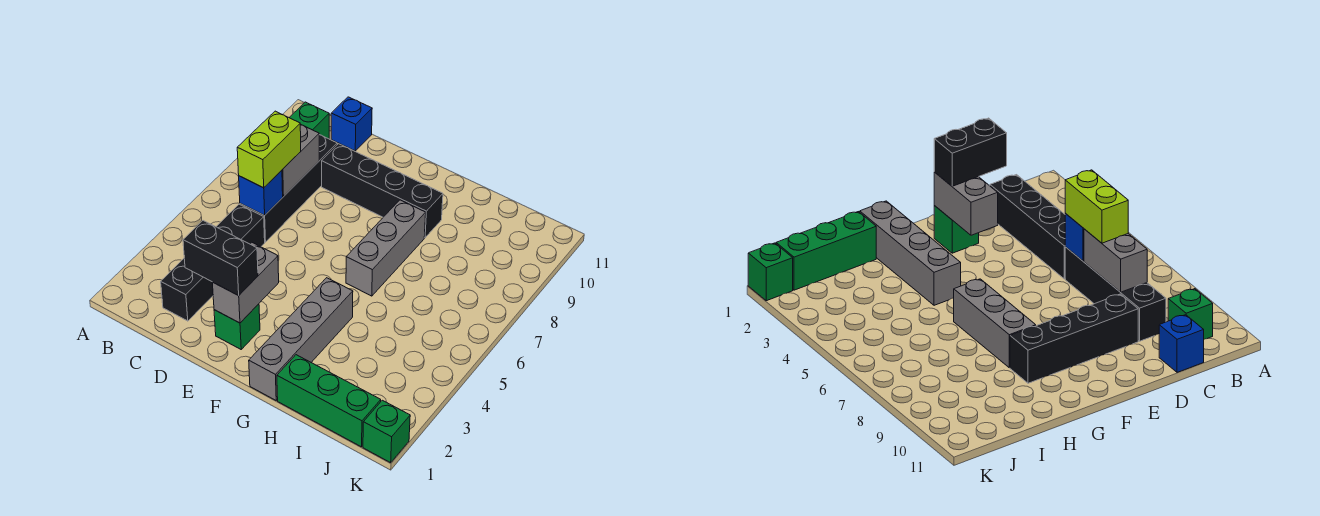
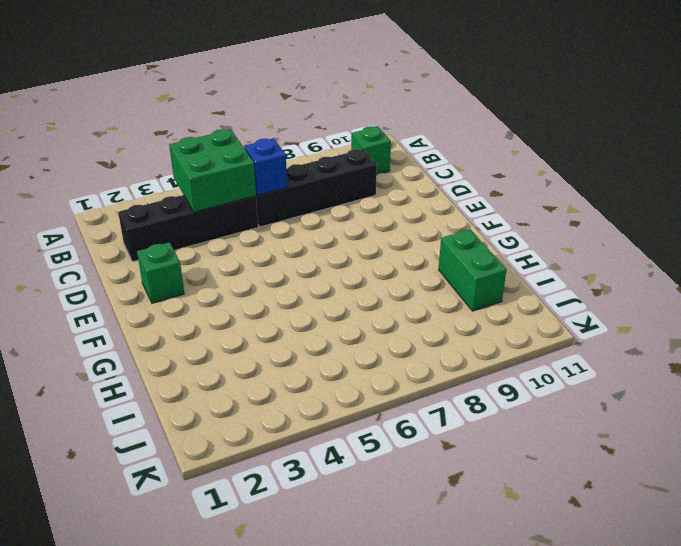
green 2x2 brick [169,129,256,212] -> none
green 1x2 brick [439,229,506,311] -> none
none -> blue 1x1 brick [331,97,372,151]
none -> black 1x4 brick [322,144,443,238]
none -> grey 1x4 brick [249,278,353,400]

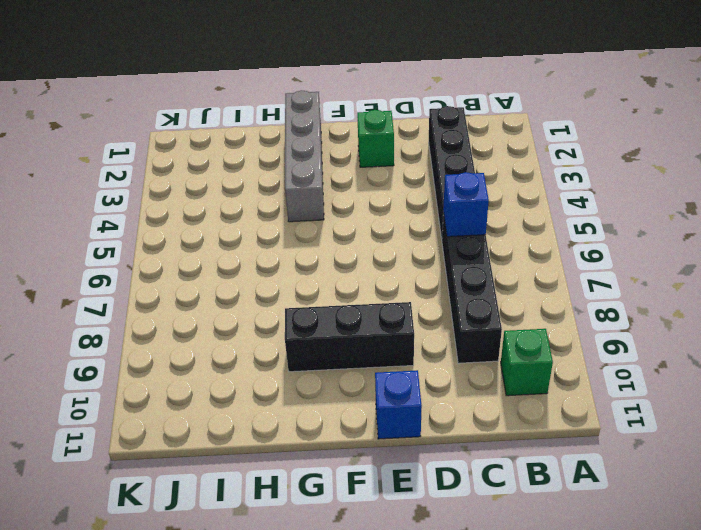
black 1x3 brick [285,302,414,372] -> black 1x4 brick [322,144,443,238]
blue 1x1 brick [375,370,422,439] -> blue 1x1 brick moved to [331,97,372,151]
none -> grey 1x3 brick [346,200,426,296]
none -> green 1x3 brick [277,355,381,447]
none -> green 1x1 brick [363,400,410,463]

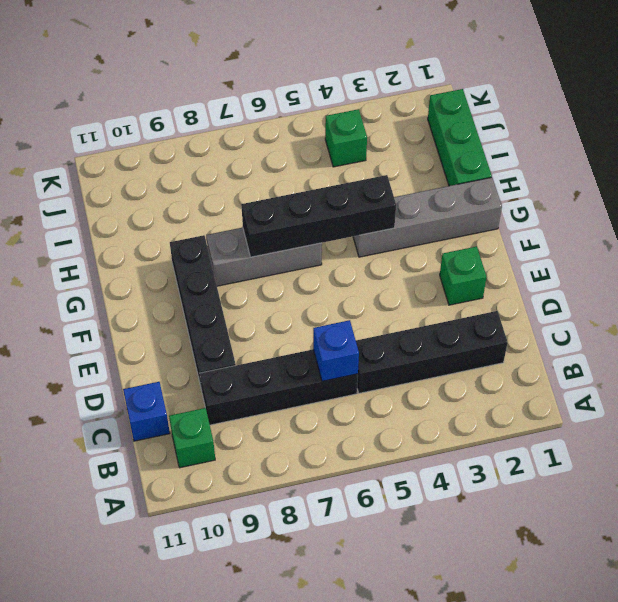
black 1x4 brick [241,175,396,257] -> none
green 1x1 brick [325,109,367,167] -> green 1x1 brick moved to [363,400,410,463]
none -> grey 1x2 brick [282,124,319,196]
none -> grey 1x2 brick [212,243,279,323]
none -> lime 1x2 brick [237,111,301,188]

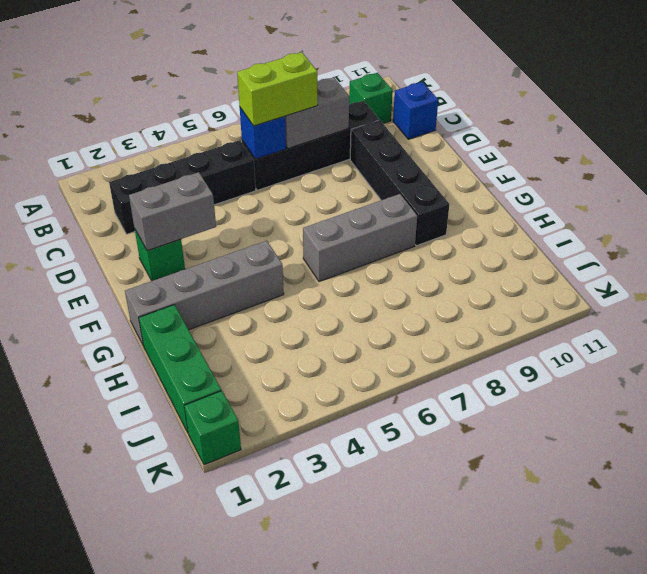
none -> black 1x2 brick [183,221,258,296]

